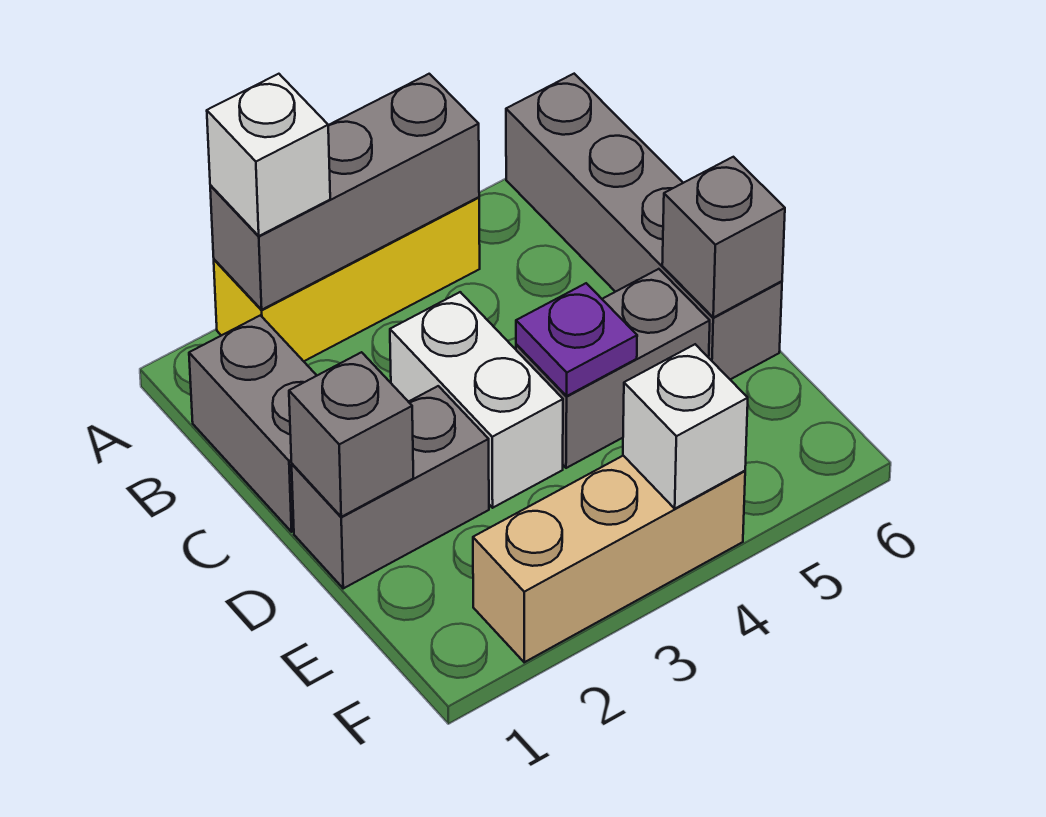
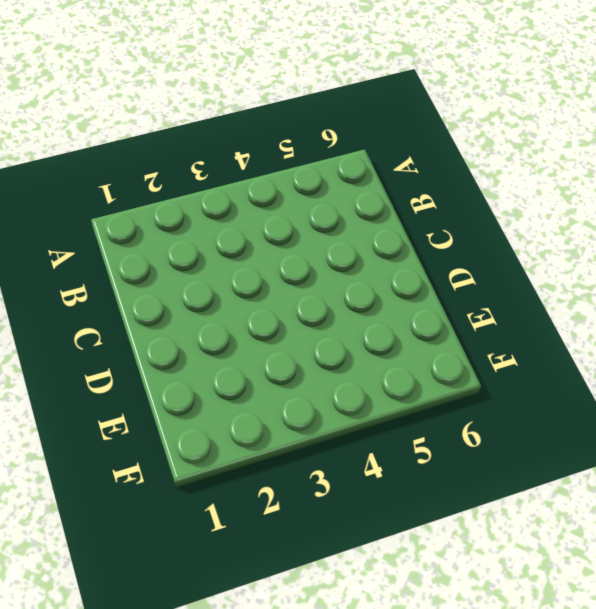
none -> yellow 1x3 brick [214,197,480,361]
none -> grey 1x4 brick [506,74,782,379]
none -> grey 1x2 brick [189,315,317,532]

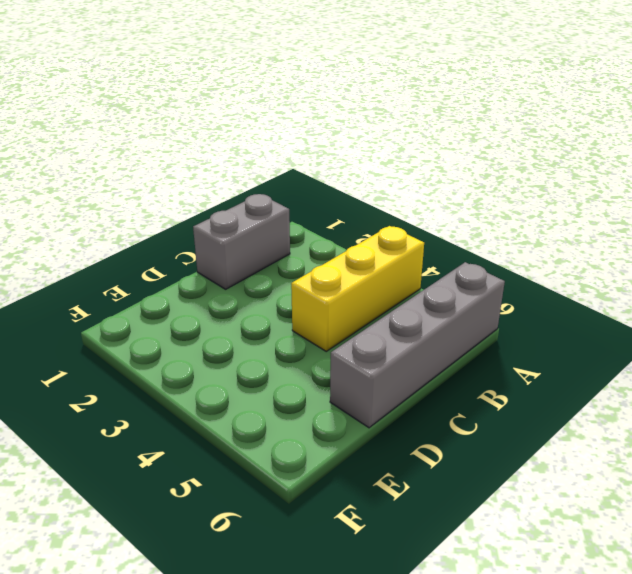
yellow 1x3 brick [291,226,424,351] -> yellow 1x3 brick turned to [214,197,480,361]
none -> white 1x2 brick [390,292,563,508]
none -> grey 1x2 brick [292,386,489,588]
none -> grey 1x2 brick [516,269,710,468]

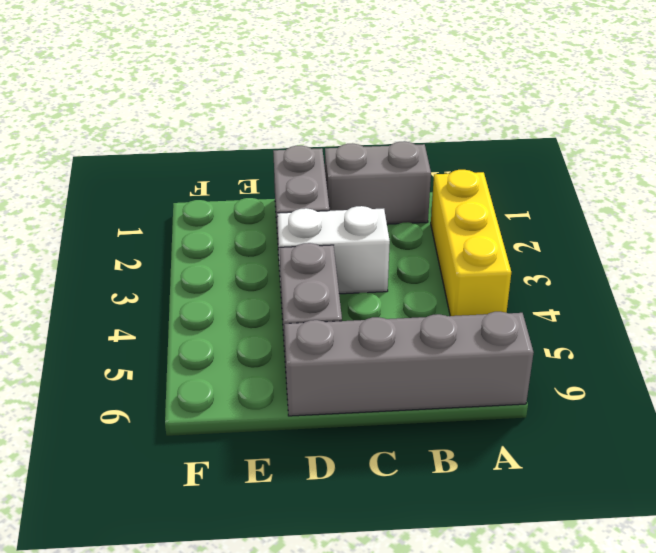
none -> tan 1x3 brick [473,456,745,662]
none -> grey 1x3 brick [210,74,479,310]
none -> grey 1x1 brick [289,352,413,517]

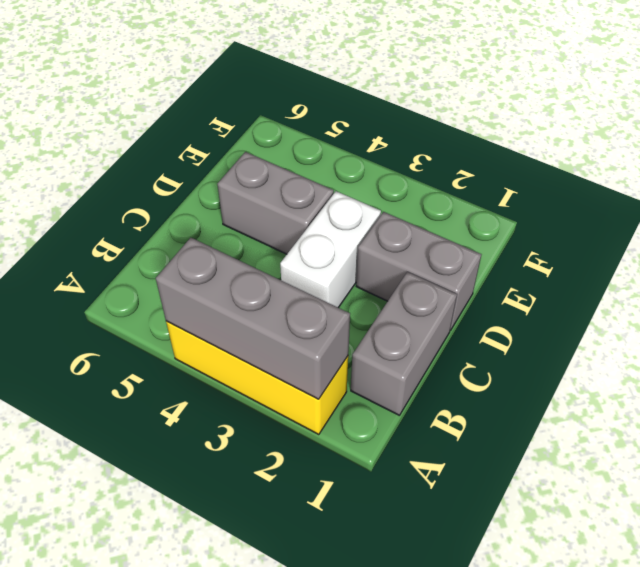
none -> grey 1x4 brick [506,74,782,379]
none -> tan 1x3 brick [473,456,745,662]
none -> grey 1x1 brick [289,352,413,517]

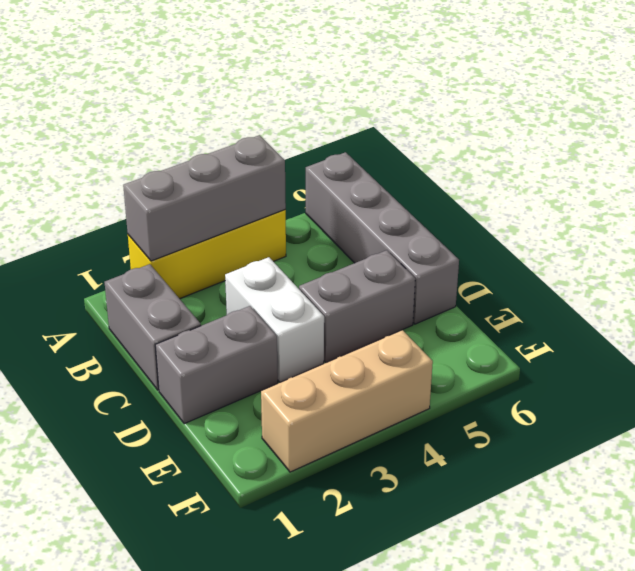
none -> grey 1x1 brick [289,352,413,517]
none -> purple 1x1 plate [516,283,637,396]
none -> grey 1x1 brick [662,157,785,317]

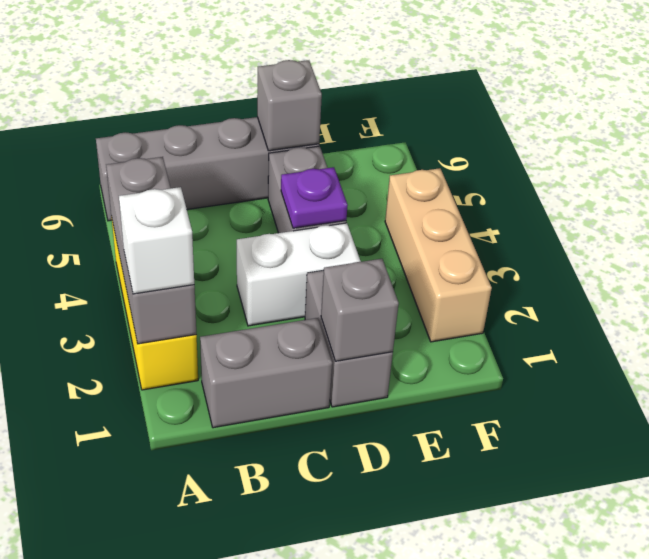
none -> white 1x1 brick [623,344,748,509]

